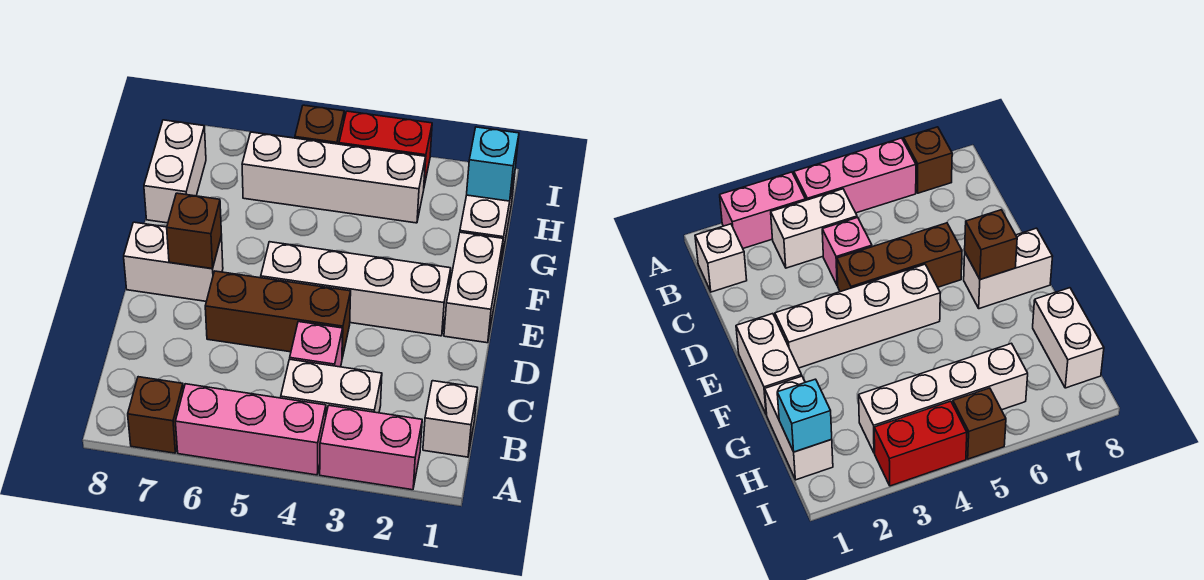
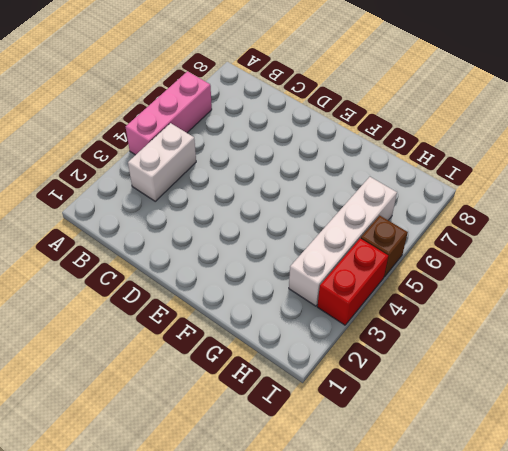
none -> pink 1x2 brick [320,405,422,490]
none -> brown 1x1 brick [128,377,183,453]
none -> white 1x1 brick [423,381,478,457]

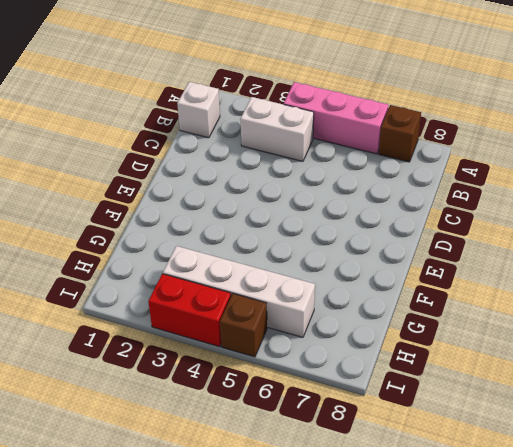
none -> pink 1x2 brick [320,405,422,490]
none -> pink 1x1 brick [290,322,343,367]
none -> brown 1x3 brick [205,271,351,358]

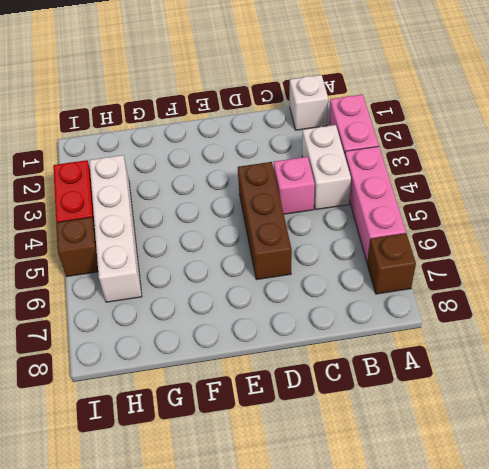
none -> white 1x2 brick [444,232,503,343]
none -> white 1x4 brick [261,242,451,336]
none -> white 1x2 brick [124,222,223,301]

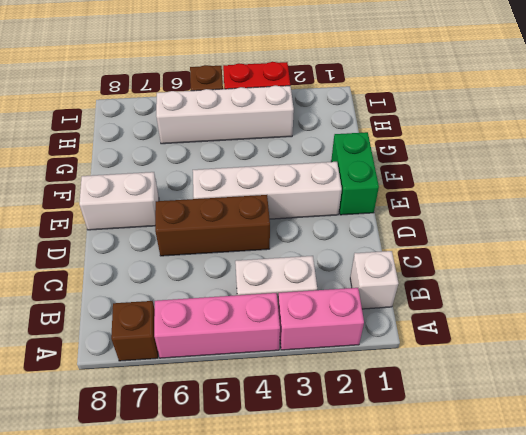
green 1x2 brick [331,132,379,215] -> white 1x2 brick [444,232,503,343]
none -> pink 1x1 brick [290,322,343,367]
none -> white 1x2 brick [460,174,515,267]
none -> white 1x2 brick [144,120,206,223]

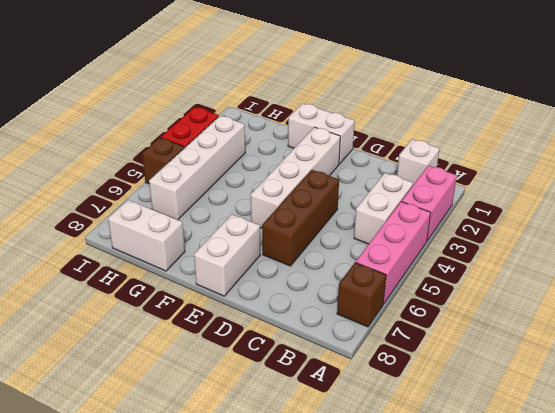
none -> pink 1x1 brick [290,322,343,367]
none -> white 1x2 brick [460,174,515,267]
none -> brown 1x1 brick [167,193,222,269]

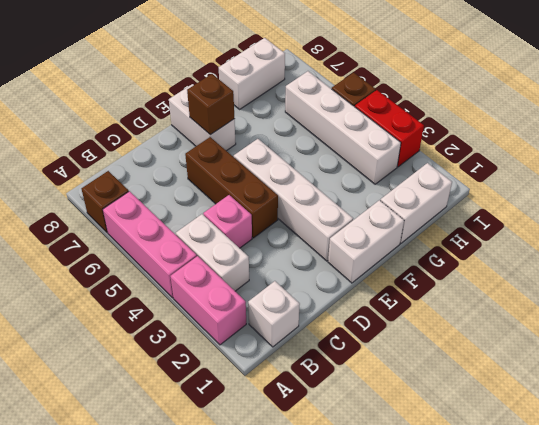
none -> cyan 1x1 brick [467,127,519,201]

